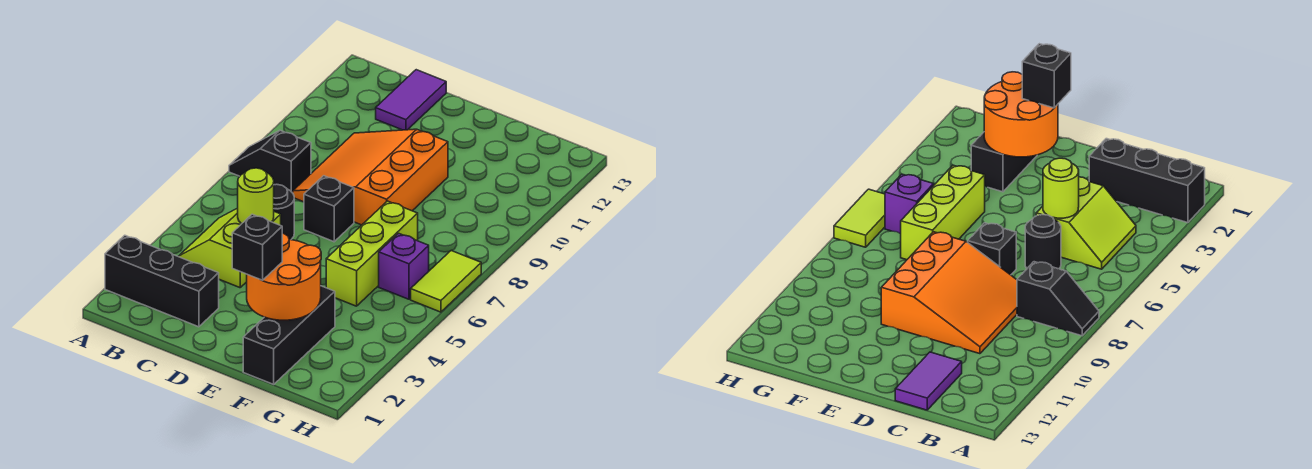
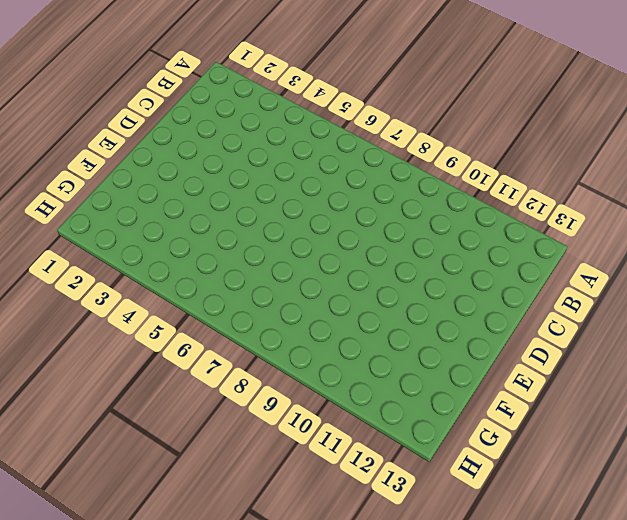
none -> black 1x3 brick [105,235,219,327]
none -> black 1x2 slope [229,131,311,193]
none -> lime 2x2 slope [178,208,281,288]

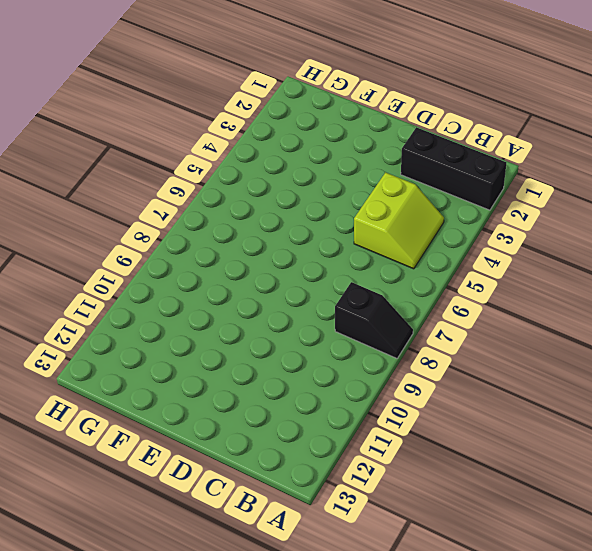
none -> black 1x1 round brick [274,184,294,240]
none -> orange 3x3 slope [293,129,448,225]
none -> purple 1x2 tile [376,70,446,130]

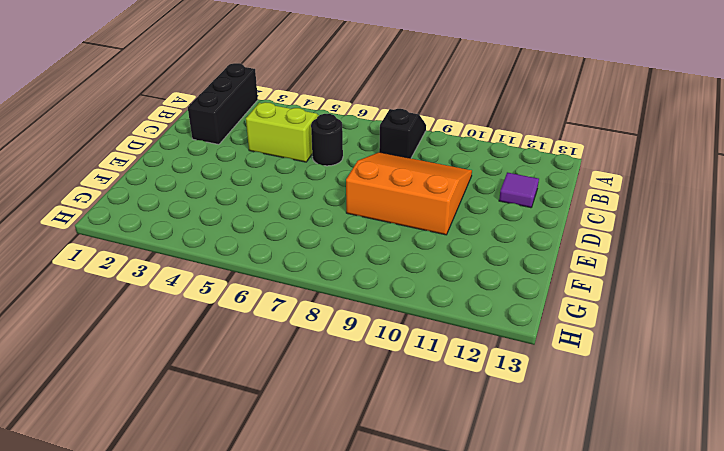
purple 1x1 tile [499,172,539,208] -> purple 1x2 tile [376,70,446,130]
none -> black 1x1 brick [304,176,354,242]
none -> black 1x3 brick [243,286,335,384]
none -> lime 1x3 brick [326,201,418,306]

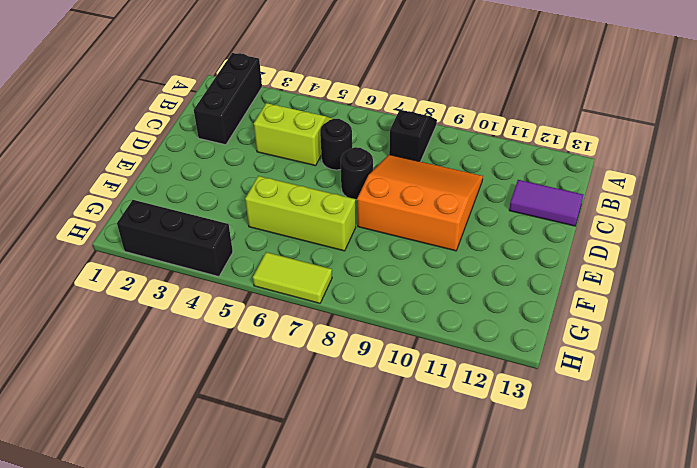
black 1x1 round brick [340,147,373,200] -> black 1x1 brick [304,176,354,242]
black 1x3 brick [117,200,233,277] -> black 1x3 brick moved to [243,286,335,384]
none -> purple 1x1 brick [379,233,429,299]
none -> lime 1x1 round brick [238,168,274,224]
none -> orange 2x2 round brick [247,233,321,320]

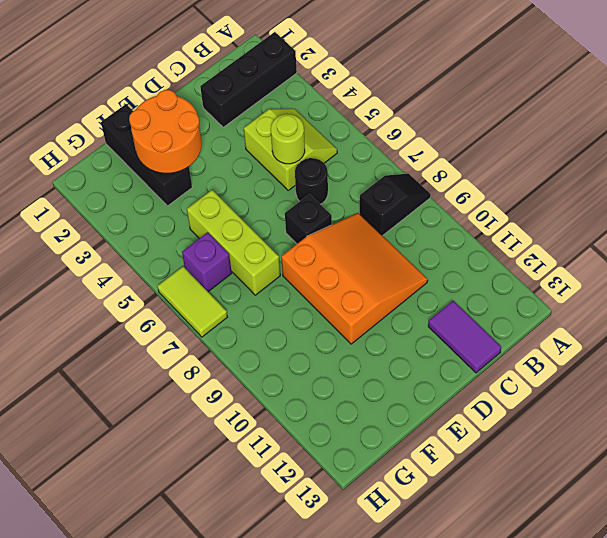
none -> black 1x1 brick [232,214,282,280]

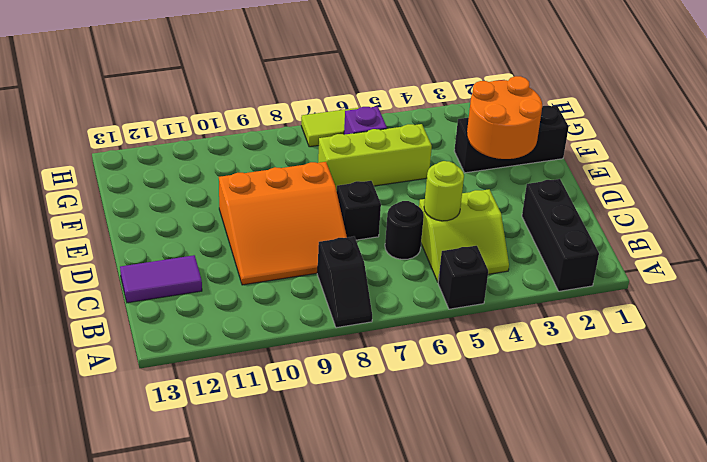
black 1x1 brick [438,246,488,309] -> black 1x1 brick moved to [232,214,282,280]

